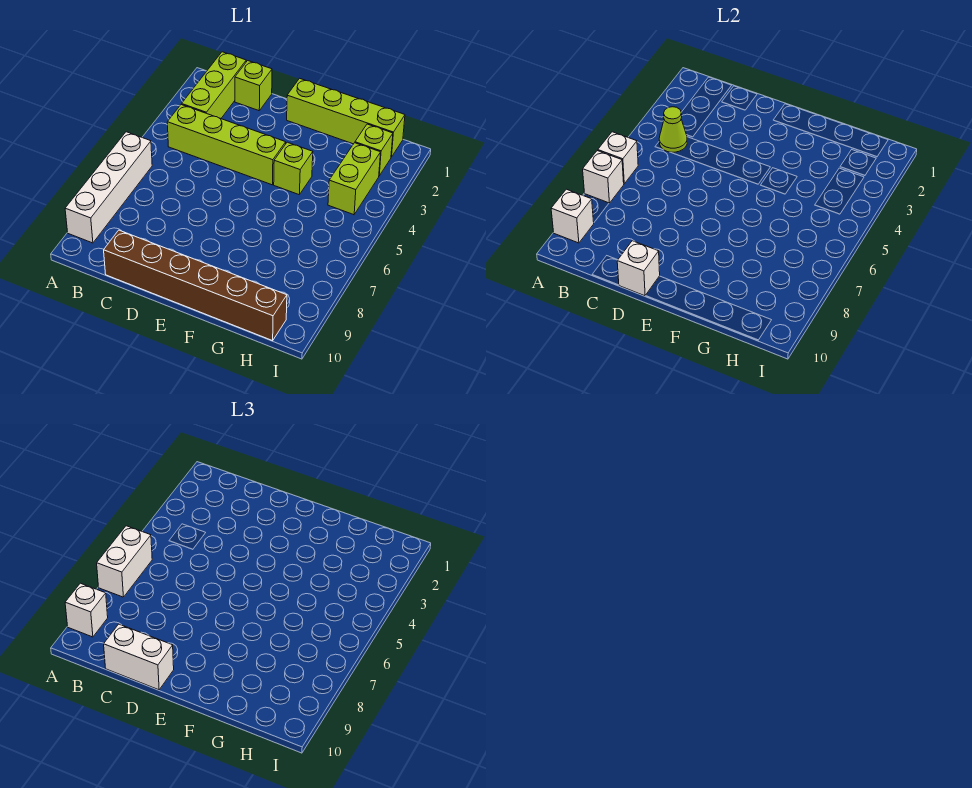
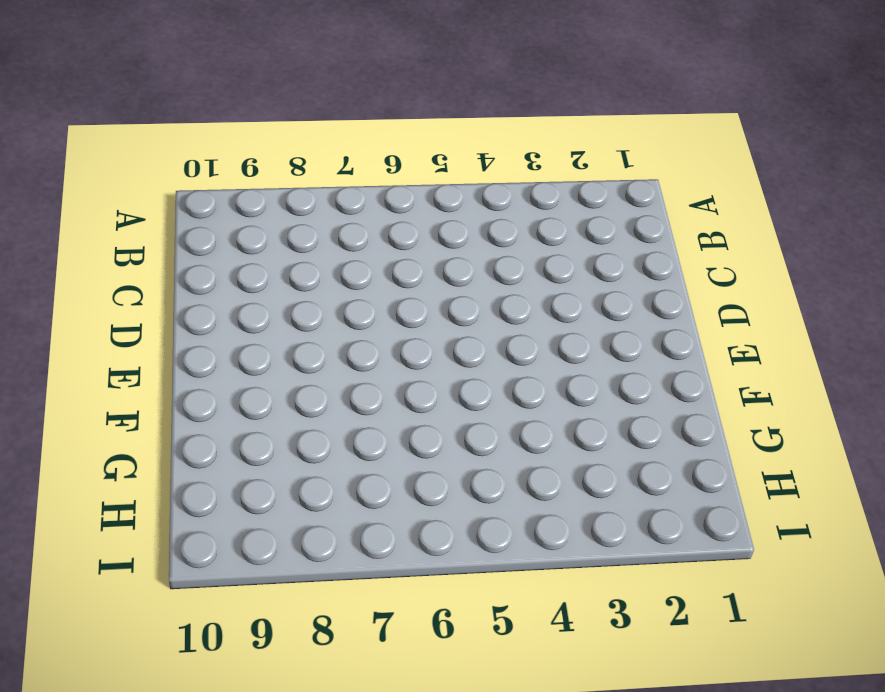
none -> white 1x4 brick [65,132,152,243]
none -> lime 1x3 brick [182,52,246,118]
none -> lime 1x4 brick [167,104,286,185]

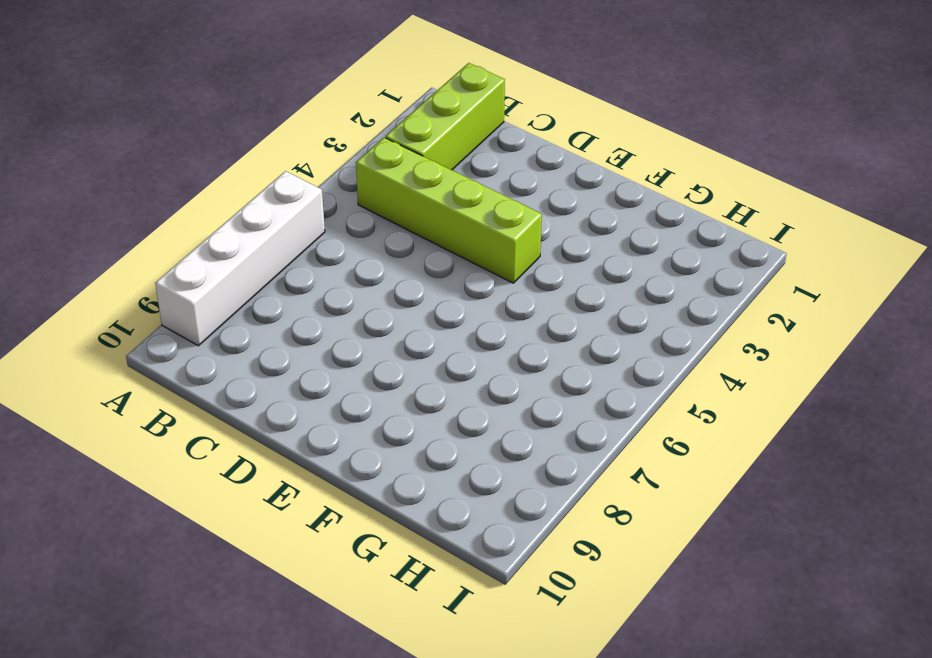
none -> lime 1x1 brick [235,61,272,111]
none -> brown 1x6 brick [104,230,287,341]
none -> lime 1x4 brick [287,78,405,157]

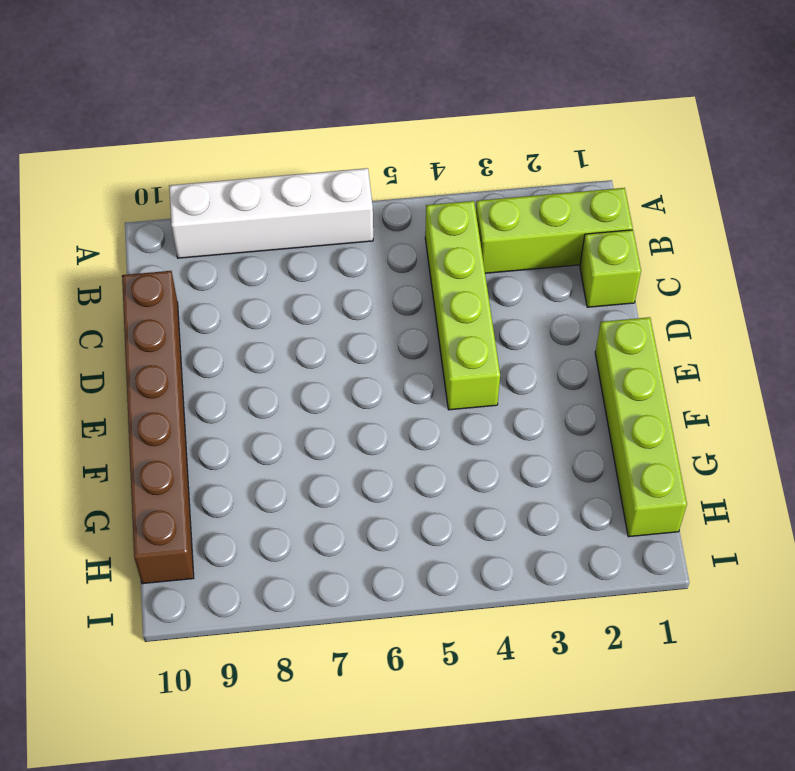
none -> lime 1x1 brick [274,142,313,194]
none -> lime 1x1 brick [355,124,393,176]
none -> lime 1x2 brick [328,143,381,215]

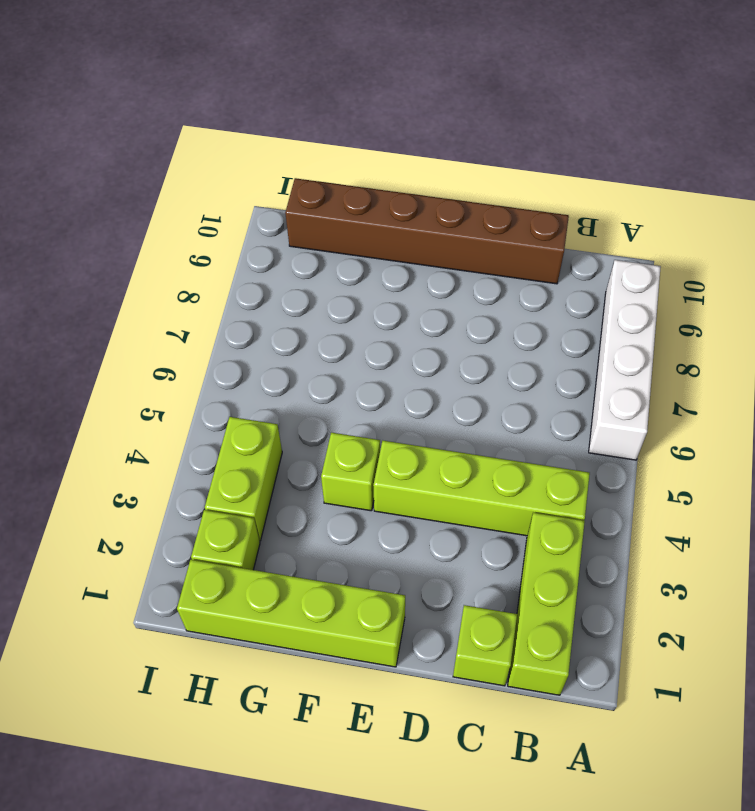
none -> white 1x1 brick [598,132,638,184]
none -> white 1x1 brick [583,151,624,203]
none -> white 1x1 brick [551,189,594,243]

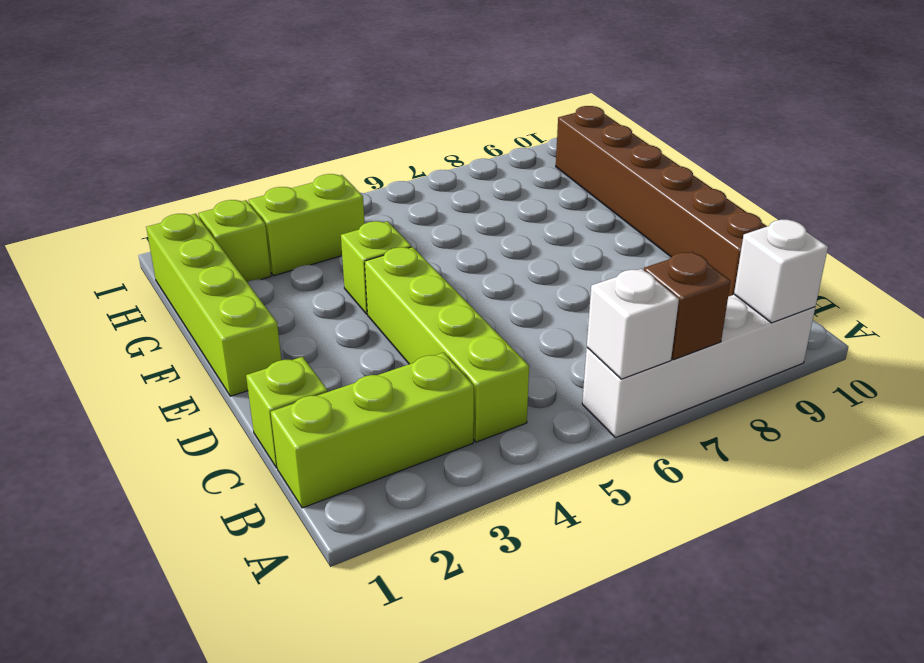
brown 1x1 brick [644,252,731,360] -> white 1x1 brick [583,151,624,203]
none -> lime 1x1 cone [659,107,687,152]
none -> white 1x1 brick [617,241,660,296]
none -> white 1x2 brick [97,526,152,597]

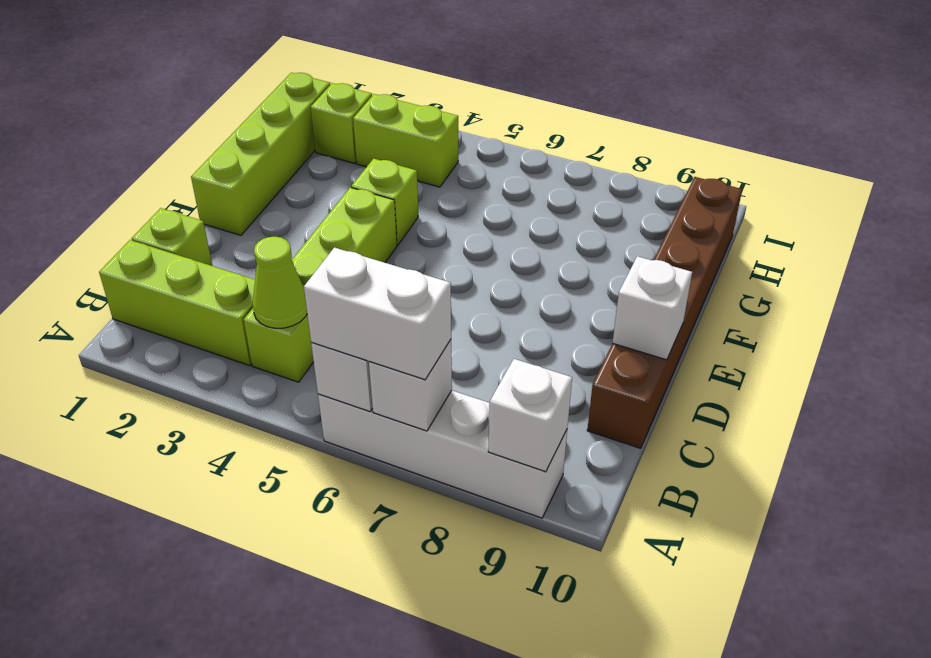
none -> white 1x1 brick [65,583,108,637]
none -> white 1x2 brick [104,624,174,690]

